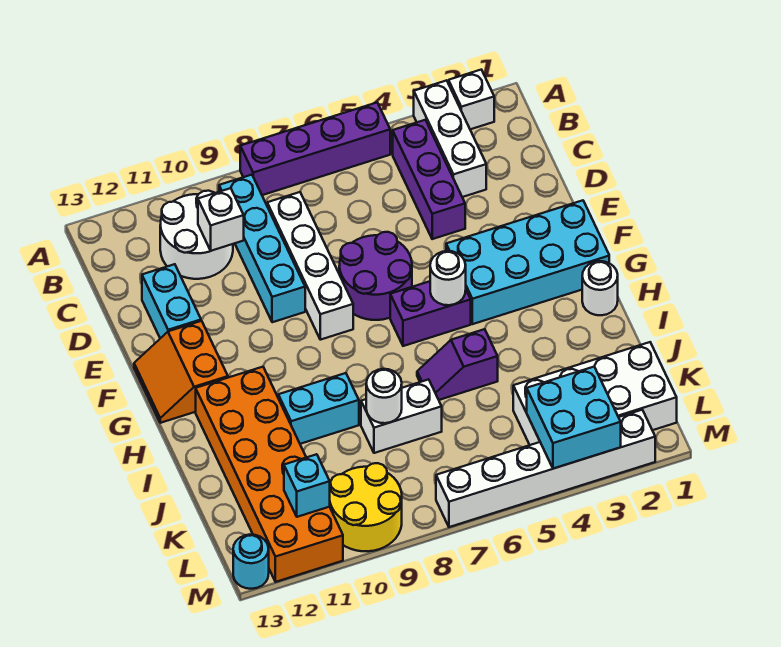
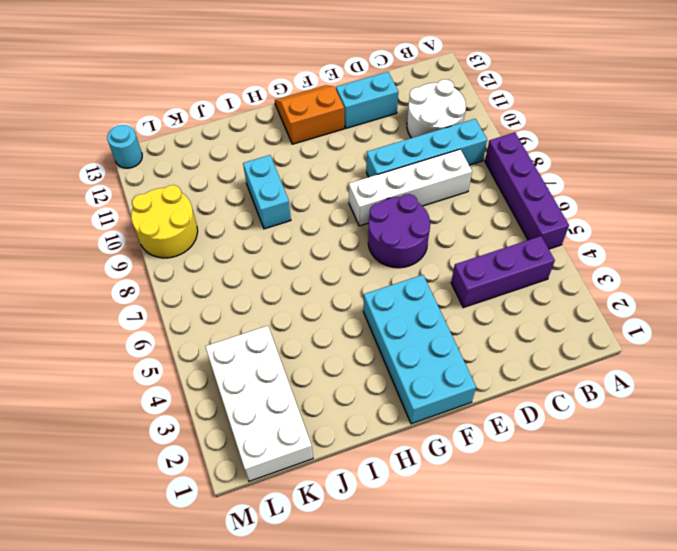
none -> white 1x1 brick [449,70,494,129]
none -> white 1x3 brick [414,80,486,197]
none -> purple 1x2 brick [390,281,471,346]

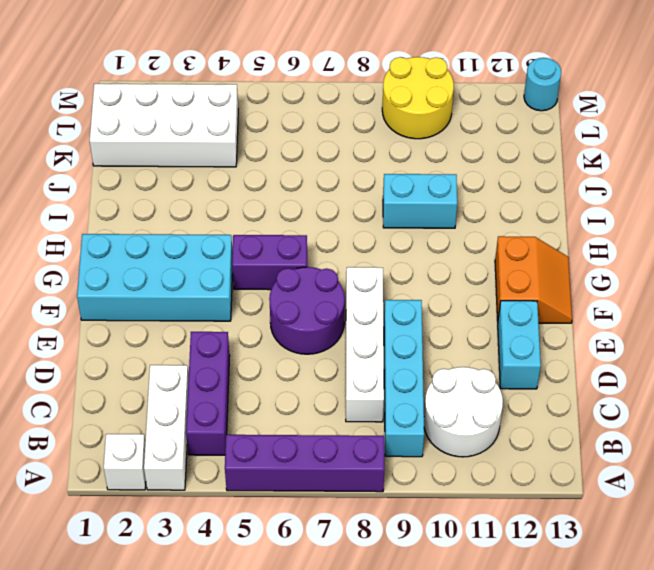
none -> white 1x1 round brick [582,261,618,315]
none -> orange 2x6 brick [196,367,343,582]
none -> purple 1x2 slope [417,329,498,400]

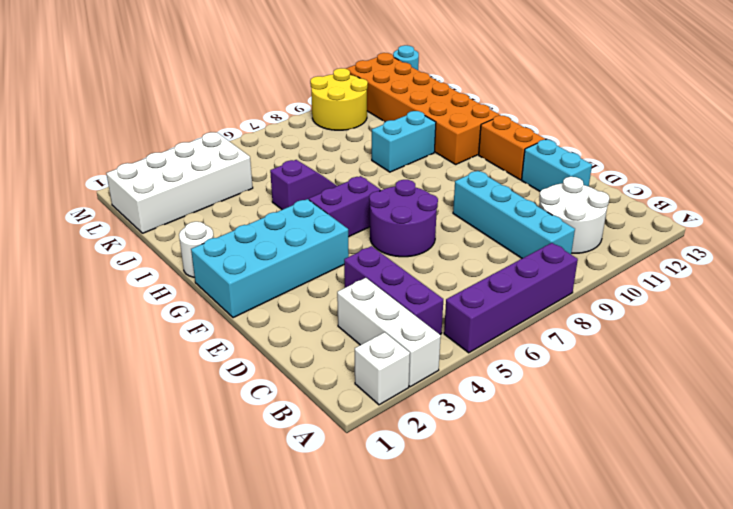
none -> white 1x4 brick [267,192,353,340]
none -> white 1x2 brick [361,379,442,453]
none -> white 1x6 brick [436,410,655,527]

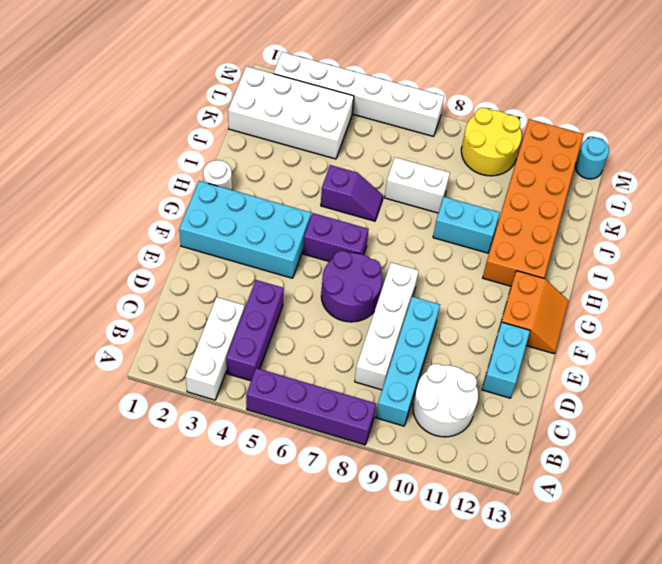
none -> white 1x1 brick [449,70,494,129]
none -> white 1x1 brick [198,188,244,251]
none -> white 1x1 round brick [430,251,466,305]

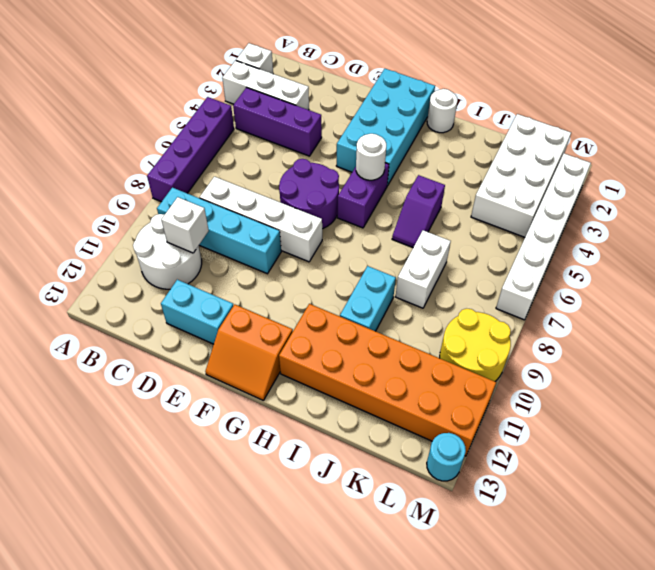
none -> white 1x1 round brick [366,369,402,423]
none -> cyan 2x2 brick [527,367,621,469]
none -> cyan 1x1 brick [284,454,330,517]

